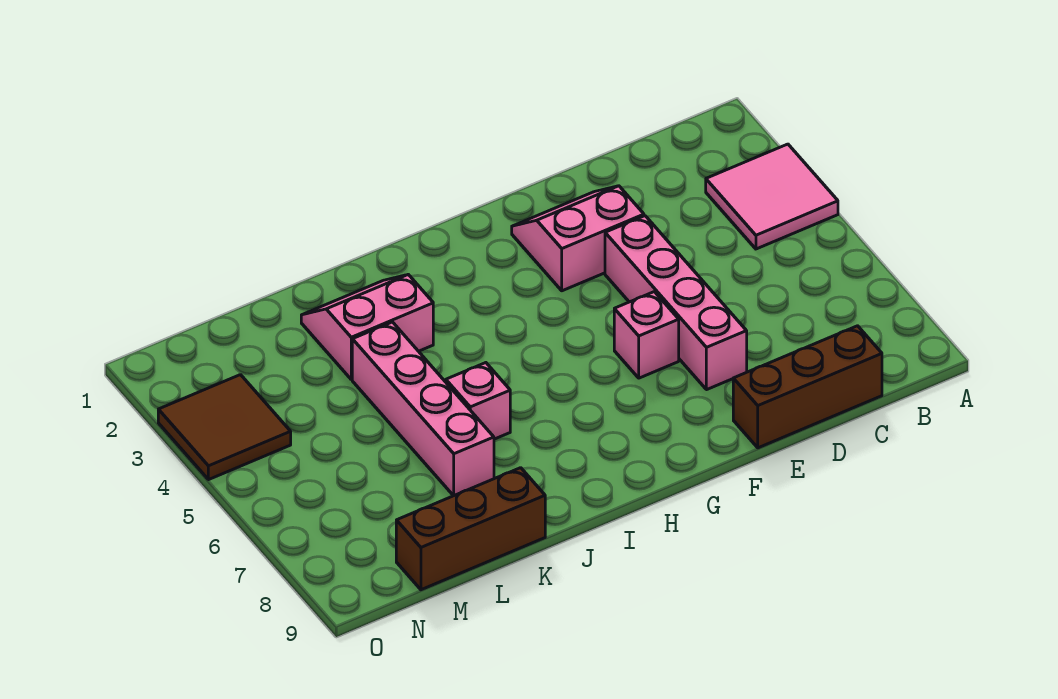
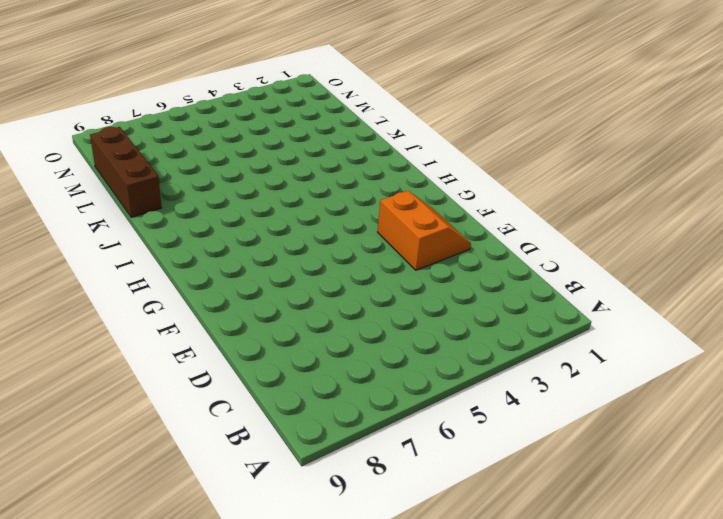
orange 2x2 slope [378,191,471,270] -> pink 2x2 slope [512,186,644,291]
none -> pink 2x2 tile [706,144,838,249]
none -> brown 1x3 brick [733,326,882,448]

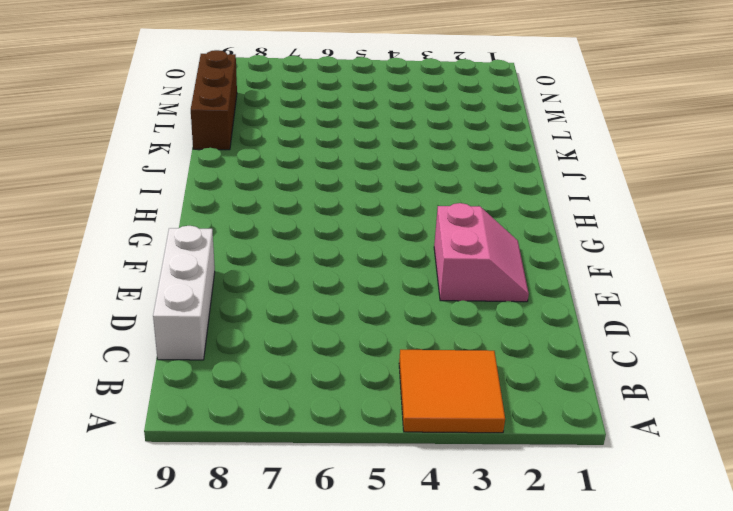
orange 2x2 tile [399,350,505,433] -> pink 2x2 tile [706,144,838,249]
white 1x3 brick [153,226,215,360] -> brown 1x3 brick [733,326,882,448]
none -> pink 1x4 brick [605,216,747,390]
none -> pink 1x1 brick [614,292,679,378]

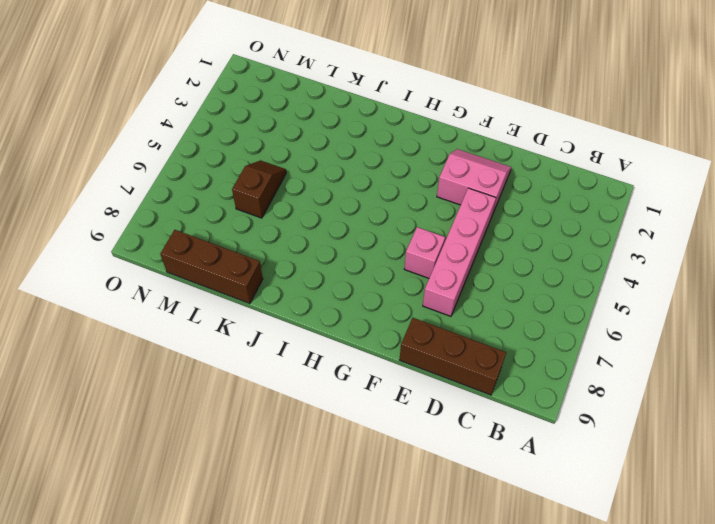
brown 1x2 slope [232,160,286,218] -> none
none -> pink 2x2 tile [706,144,838,249]
none -> pink 2x2 slope [301,275,433,379]

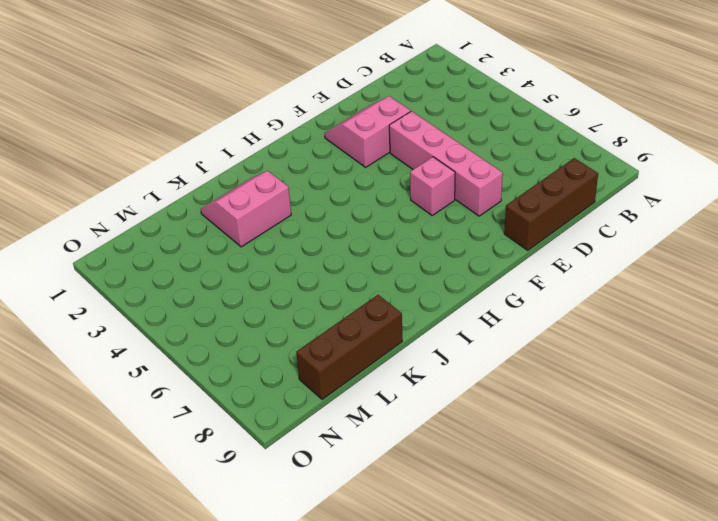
none -> pink 2x2 tile [706,144,838,249]
none -> pink 1x1 brick [446,363,510,439]

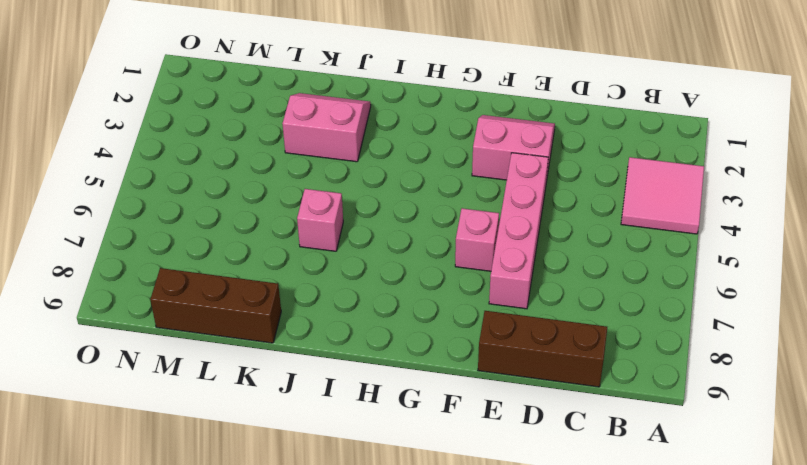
none -> pink 1x4 brick [352,322,494,496]
none -> brown 2x2 tile [158,375,291,480]

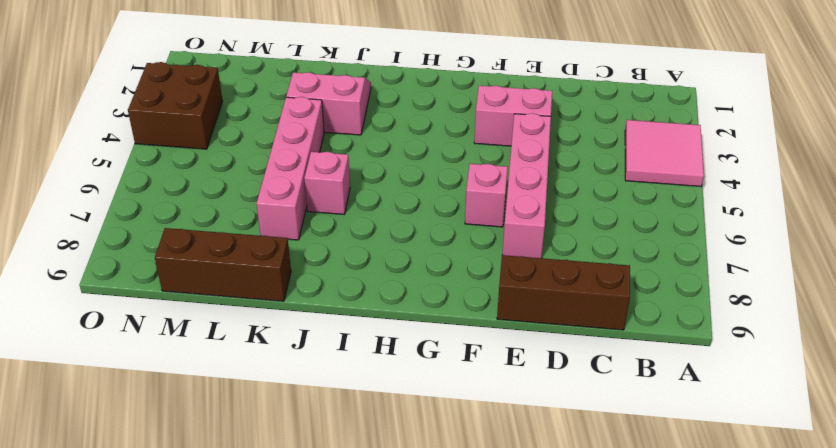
brown 2x2 brick [128,62,223,149] -> brown 2x2 tile [158,375,291,480]

